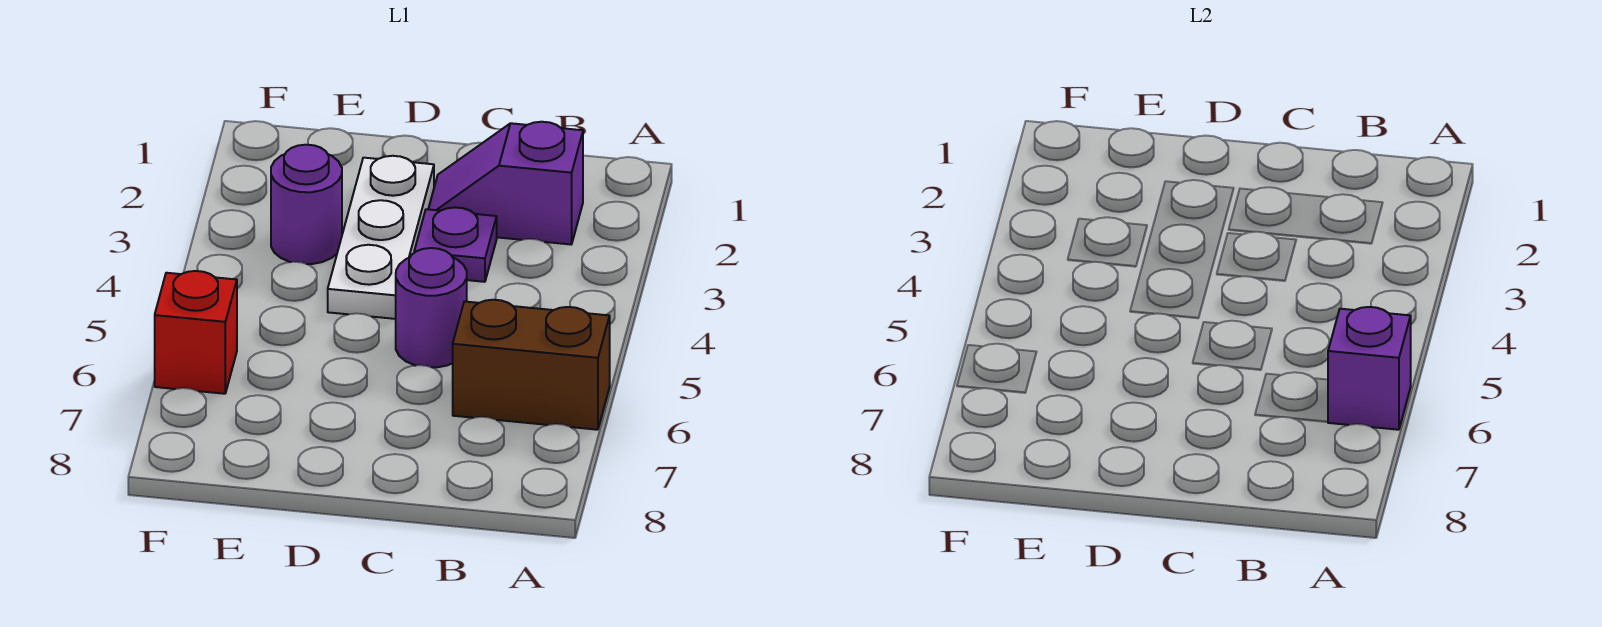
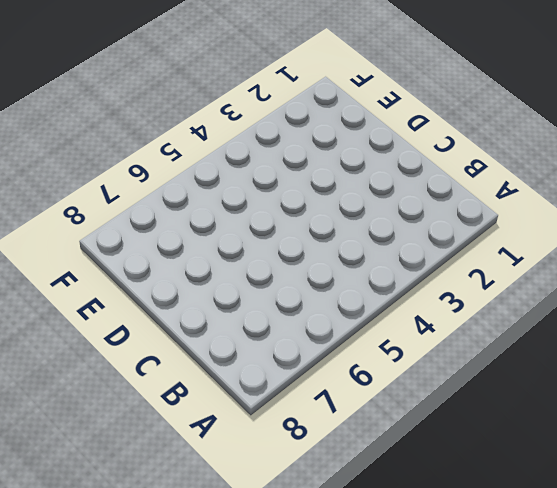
none -> brown 1x2 brick [453,300,610,430]
none -> purple 1x2 slope [429,122,583,244]

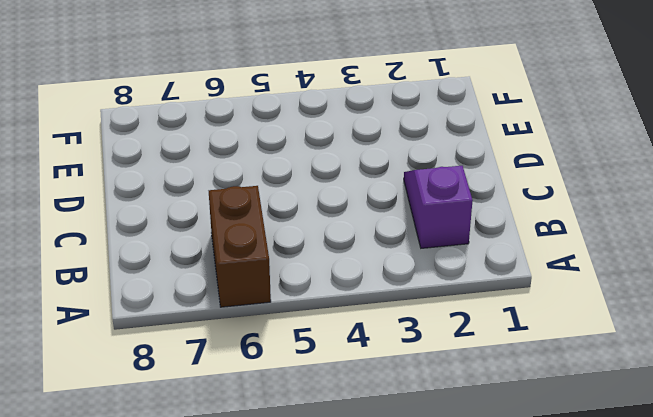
none -> purple 1x1 plate [414,207,497,282]
none -> purple 1x1 round brick [396,248,467,367]

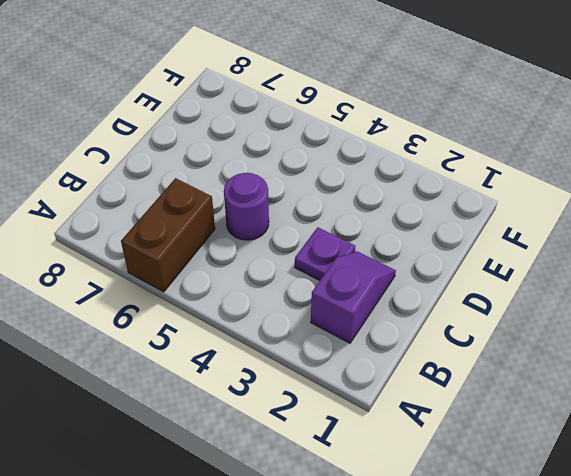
none -> white 1x3 plate [328,156,434,319]
none -> purple 1x1 round brick [271,145,342,264]

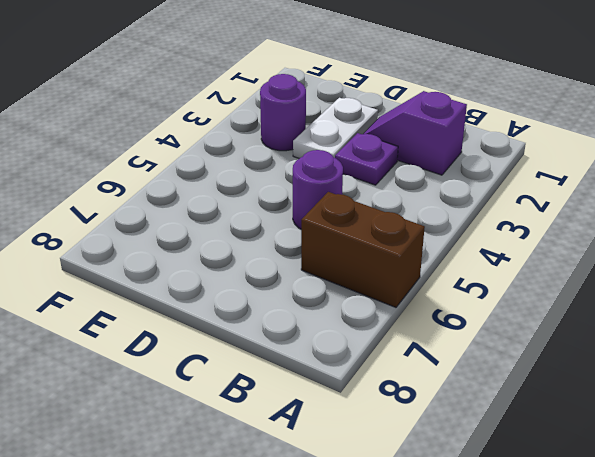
white 1x2 plate [293,98,378,159] -> white 1x3 plate [328,156,434,319]
none -> red 1x1 brick [155,271,237,394]
none -> purple 1x1 brick [1328,307,1411,430]

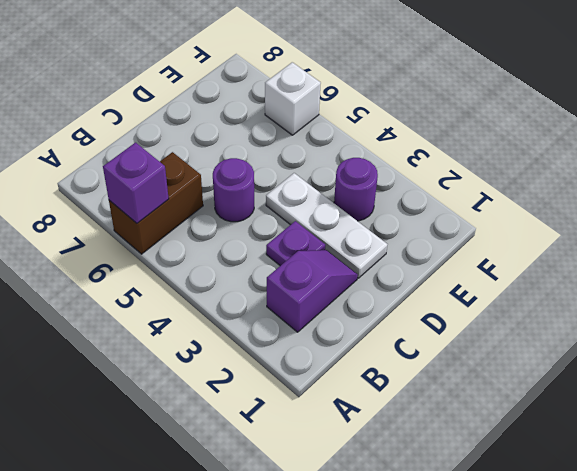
white 1x1 brick [265,62,321,135] -> red 1x1 brick [155,271,237,394]

